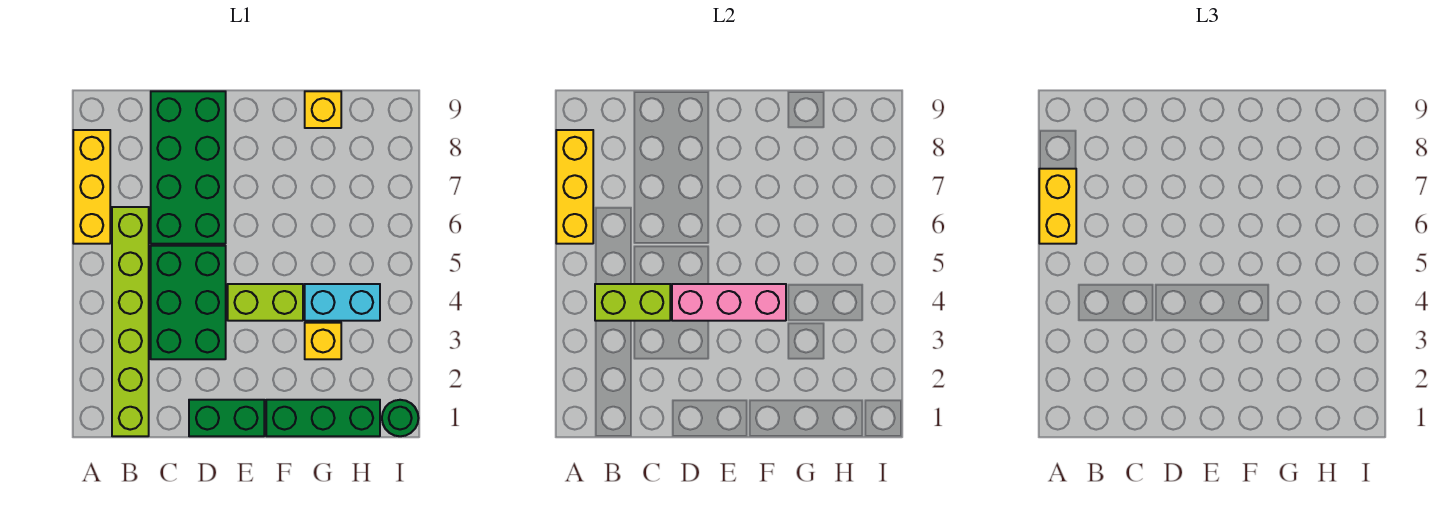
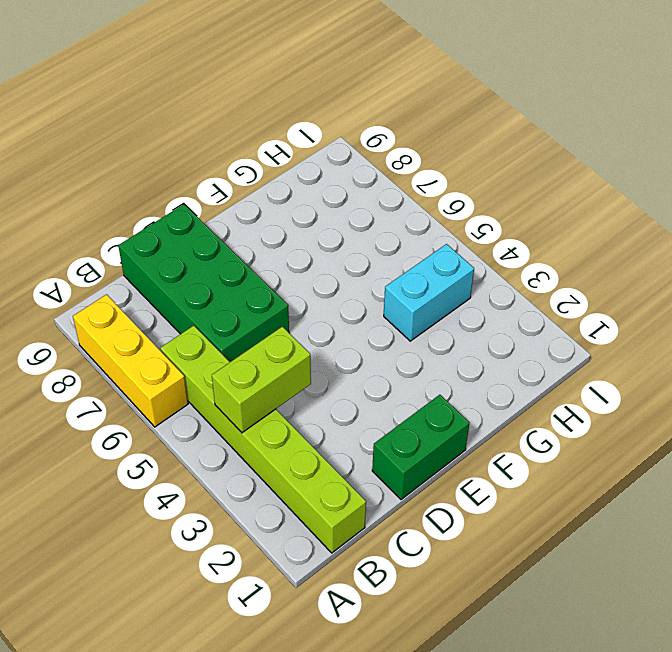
none -> green 2x3 brick [151,246,226,359]
none -> lime 1x2 brick [228,284,303,321]
none -> green 1x3 brick [266,400,380,436]

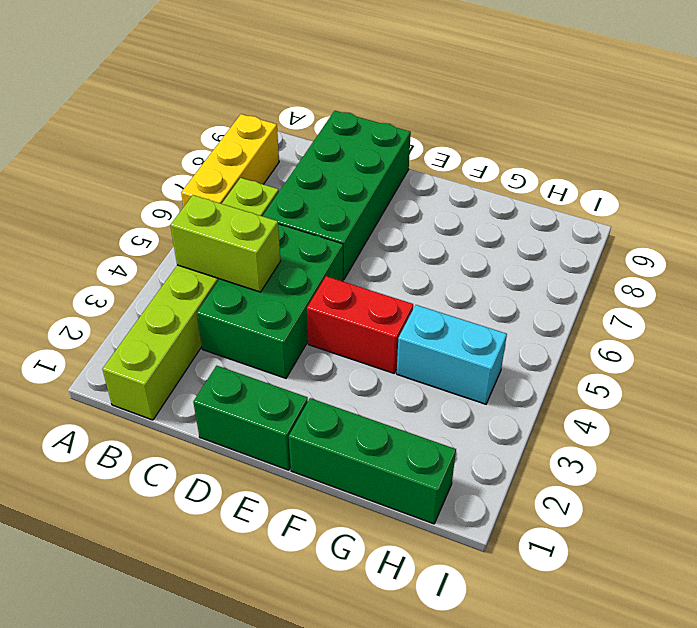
red 1x2 brick [307,276,413,373] -> lime 1x2 brick [228,284,303,321]
none -> yellow 1x1 brick [305,323,341,359]
none -> yellow 1x1 brick [305,91,341,128]
none -> green 1x1 round brick [382,400,418,436]

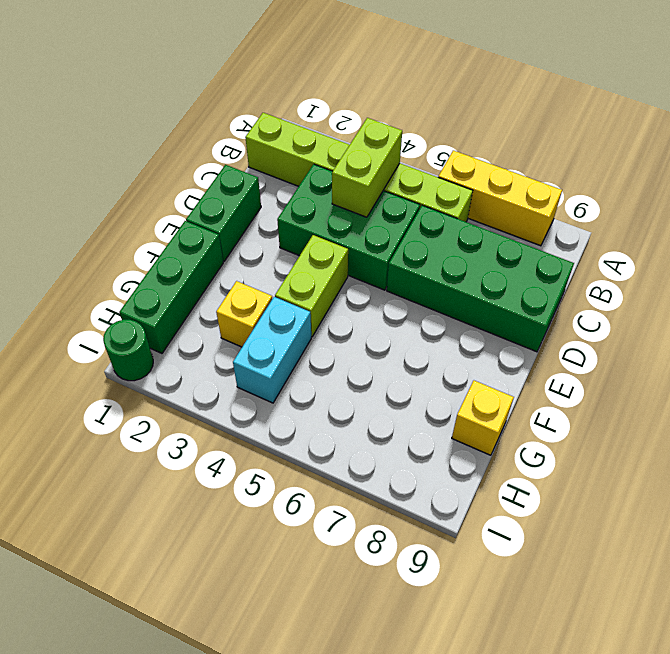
none -> yellow 1x3 brick [556,130,593,244]
none -> pink 1x3 brick [672,284,786,321]
none -> yellow 1x2 brick [1039,169,1076,244]

